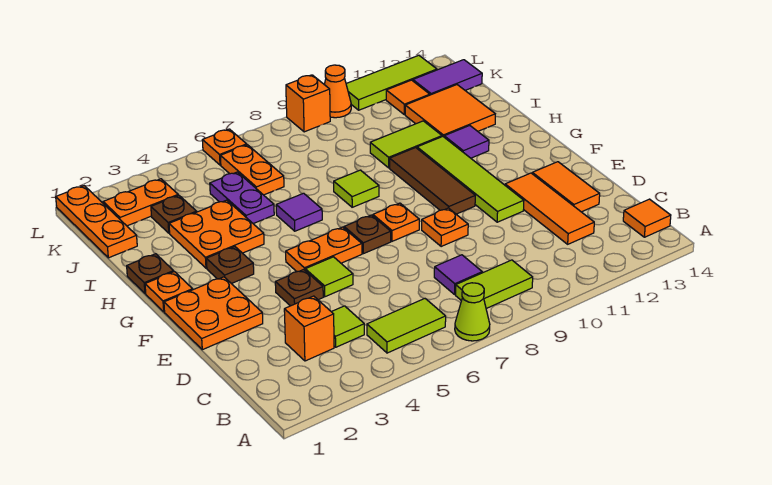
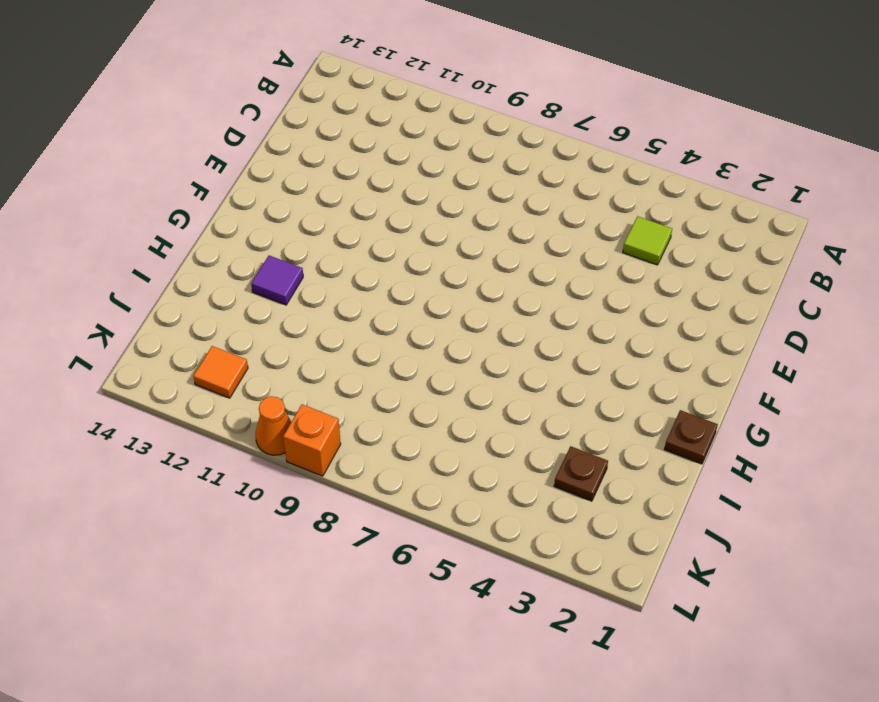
none -> lime 1x1 cone [455,283,490,341]
none -> lime 1x2 tile [367,299,446,353]
none -> lime 1x2 tile [456,260,533,309]
none -> orange 1x1 tile [623,199,671,237]

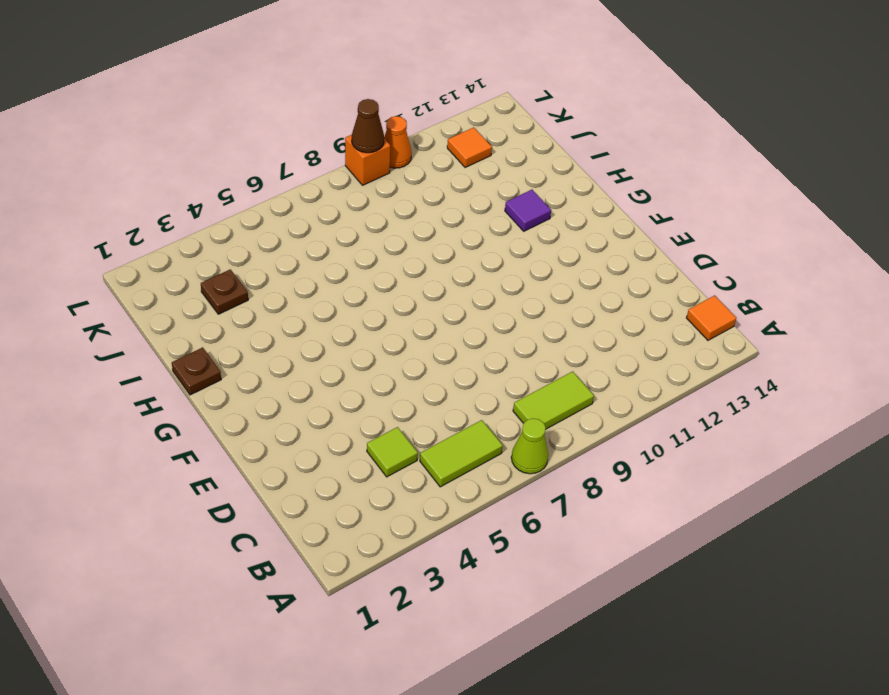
brown 1x1 cone [352,99,384,153] -> none
none -> orange 1x1 brick [284,296,334,361]
none -> purple 1x1 tile [434,255,482,294]
none -> orange 1x3 tile [505,173,594,244]
none -> orange 1x2 tile [532,162,600,212]

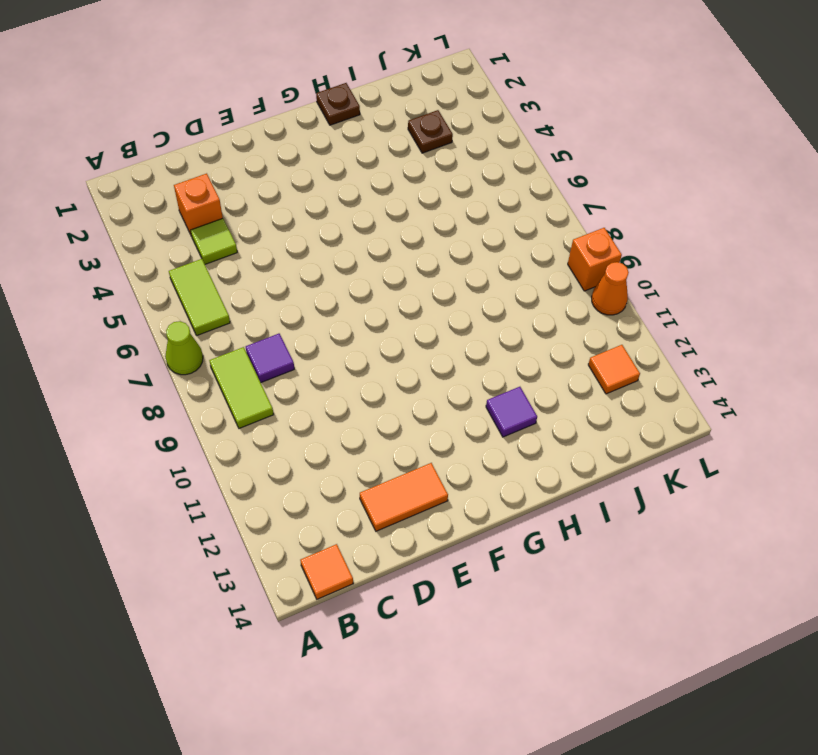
none -> orange 1x3 tile [505,173,594,244]
none -> orange 2x2 plate [164,277,263,350]
none -> brown 1x1 plate [275,270,323,306]
none -> lime 1x1 tile [305,257,353,297]

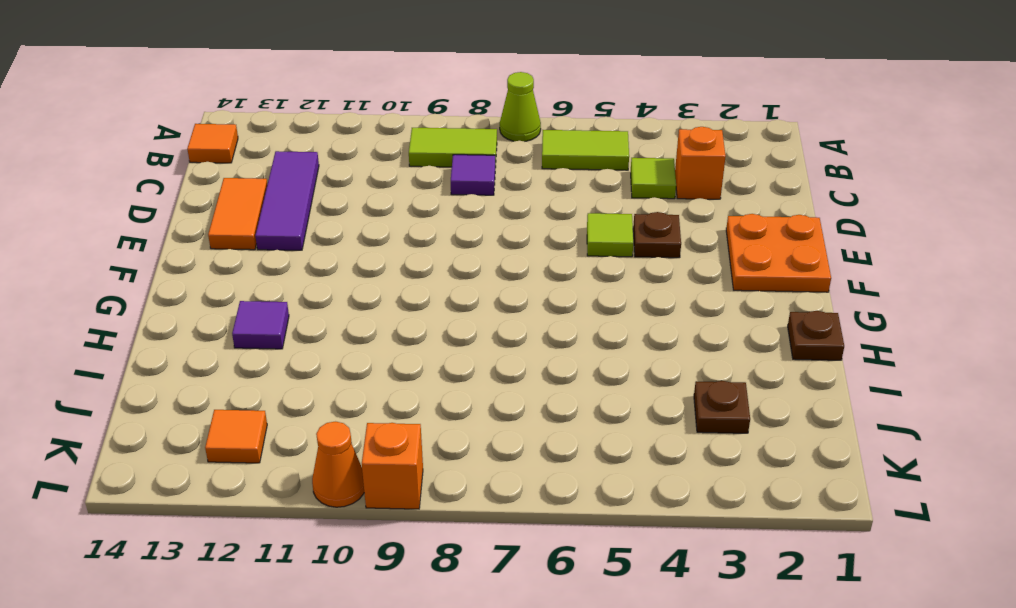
purple 1x3 tile [255,151,319,250] -> orange 1x3 tile [505,173,594,244]
none -> orange 1x1 plate [422,208,468,247]
none -> lime 1x4 tile [417,137,524,222]
none -> orange 1x2 plate [286,227,362,272]
none -> brown 1x1 plate [344,215,391,254]

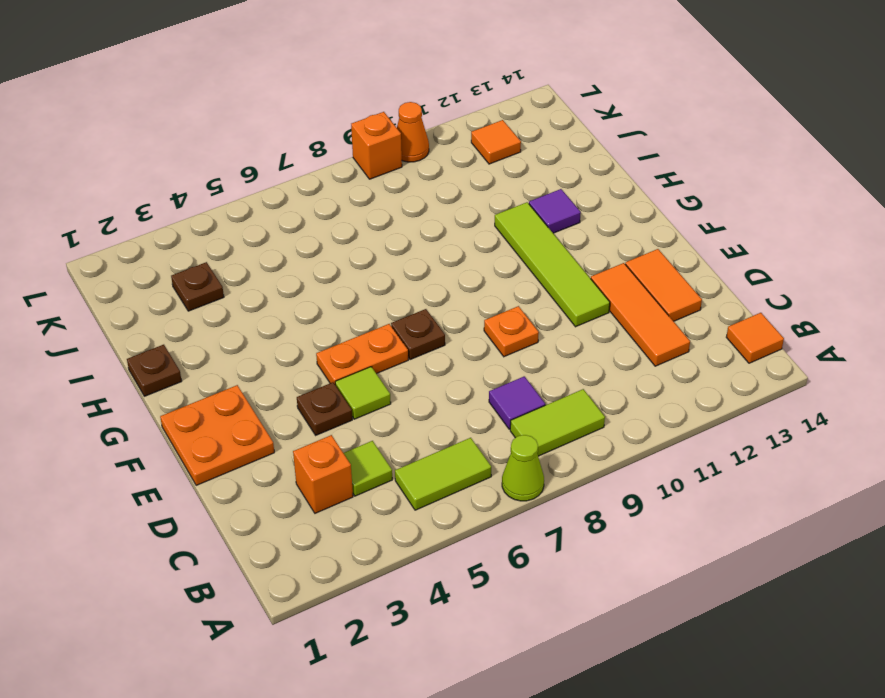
none -> orange 1x1 plate [373,203,419,241]
none -> brown 1x3 tile [390,148,475,214]
none -> orange 1x1 plate [145,272,193,312]
none -> brown 1x1 plate [206,247,254,284]

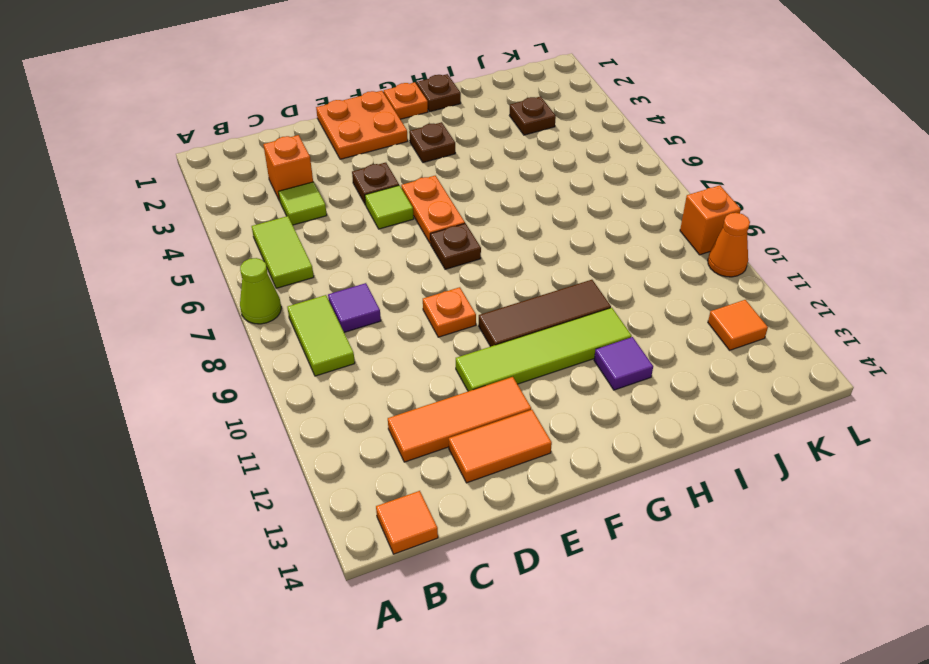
none -> orange 1x1 plate [373,203,419,241]
none -> orange 2x2 plate [169,200,264,268]
none -> purple 1x1 tile [276,193,322,231]
none -> lime 1x1 tile [334,170,379,207]

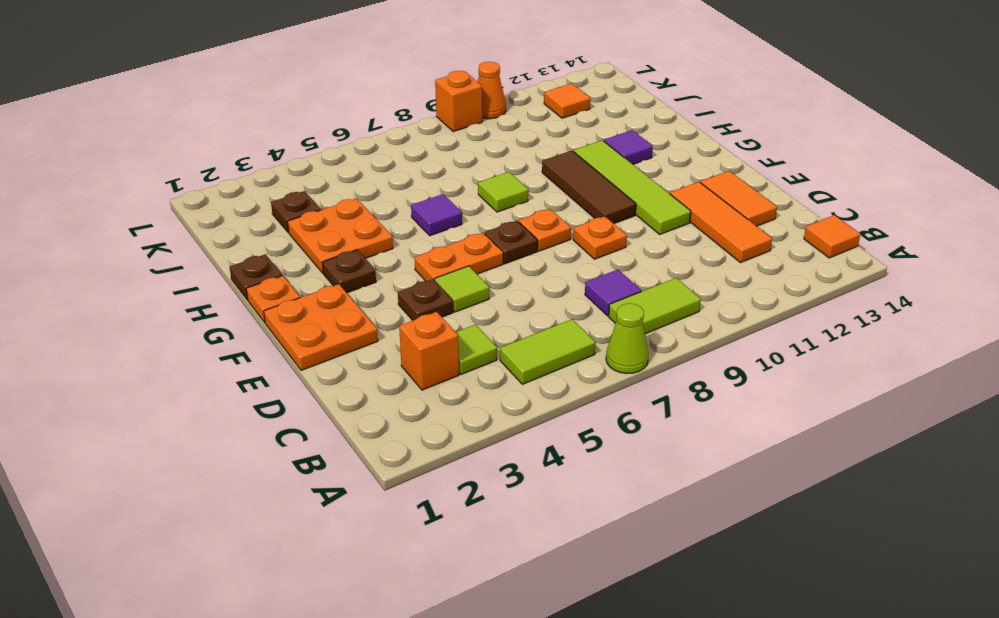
none -> purple 1x2 plate [210,172,274,224]
none -> lime 1x2 tile [370,121,442,168]
none -> orange 2x2 tile [405,85,495,137]
none -> orange 1x3 plate [56,186,137,258]

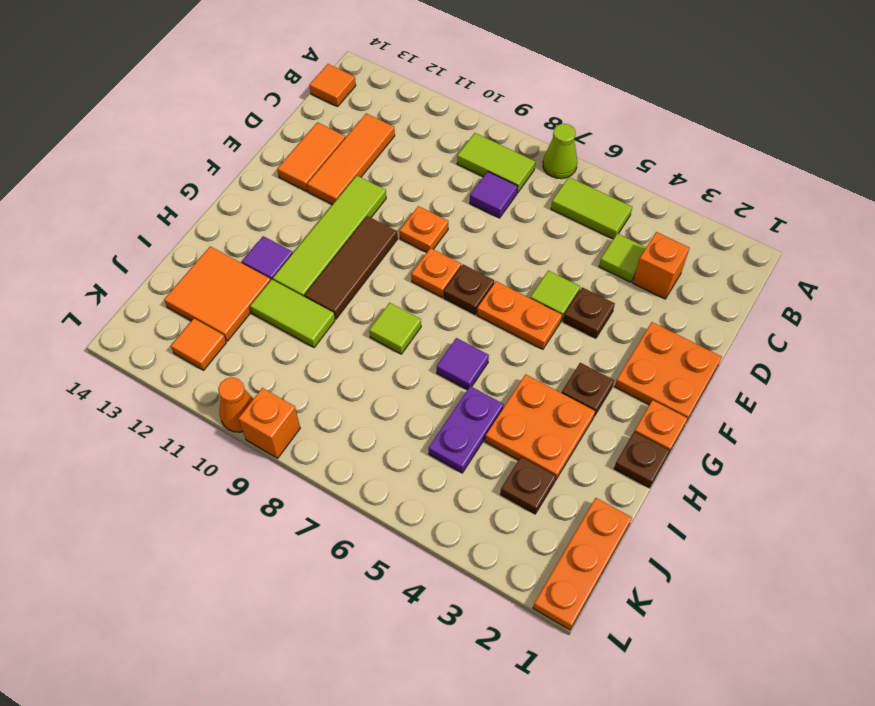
none -> orange 1x2 plate [220,145,284,195]
none -> orange 1x2 plate [103,179,178,226]
none -> purple 1x2 tile [413,60,482,95]
none -> orange 1x1 plate [202,129,247,165]

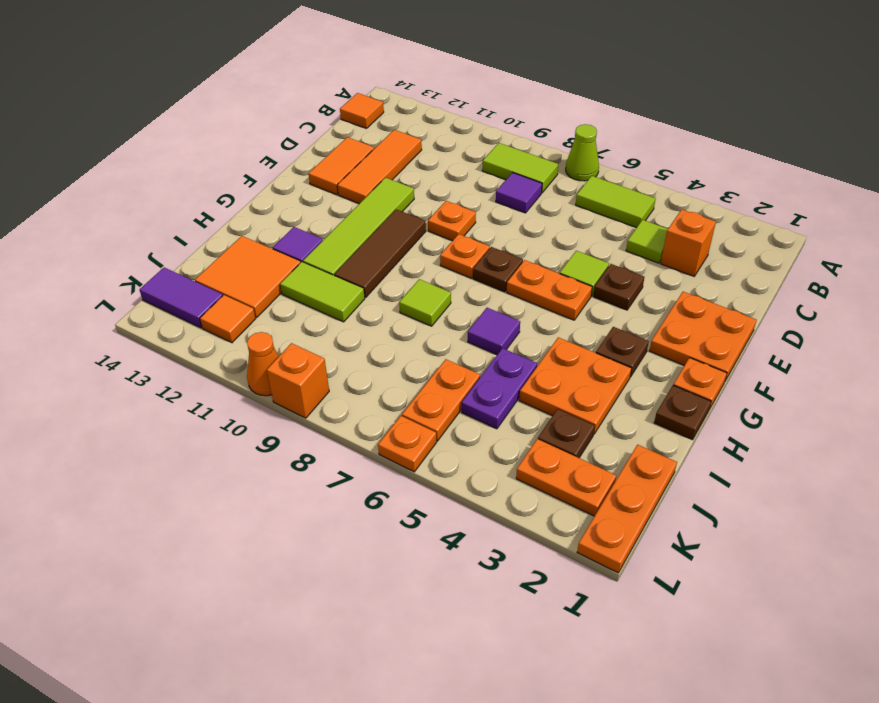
none -> lime 1x3 tile [346,55,437,110]

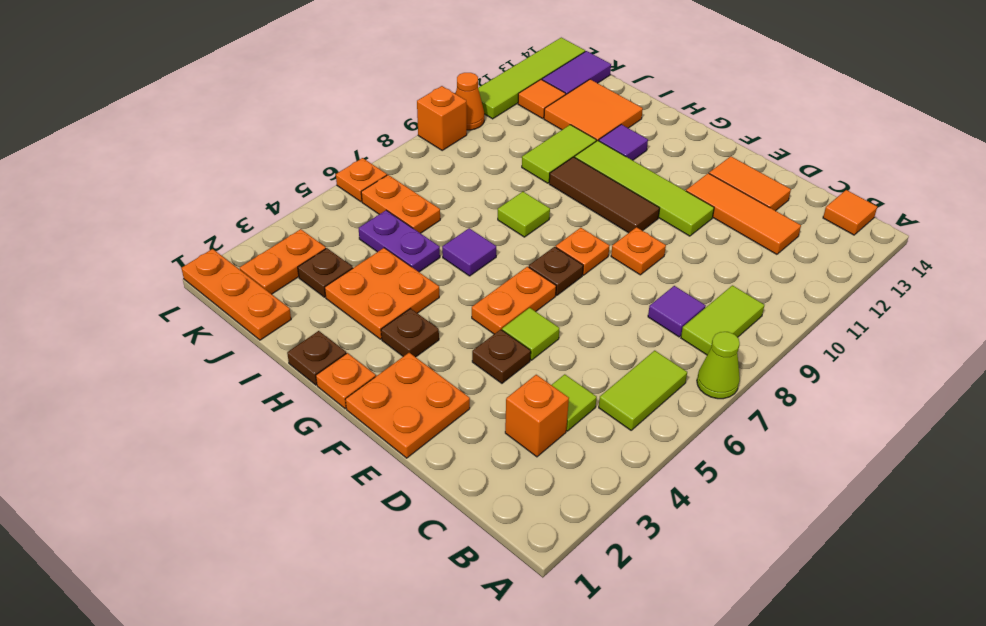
lime 1x4 tile [478,38,585,119] -> lime 1x3 tile [346,55,437,110]

